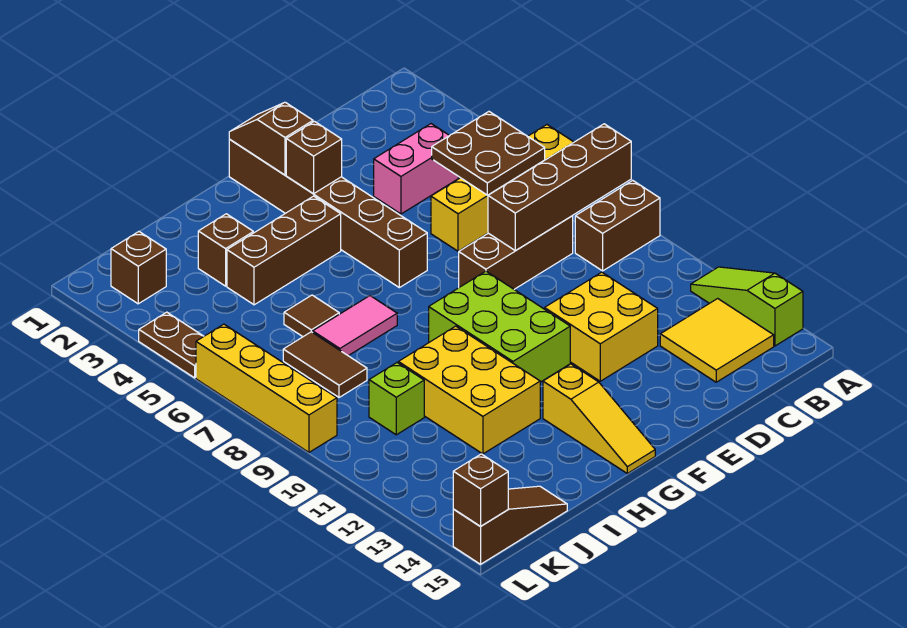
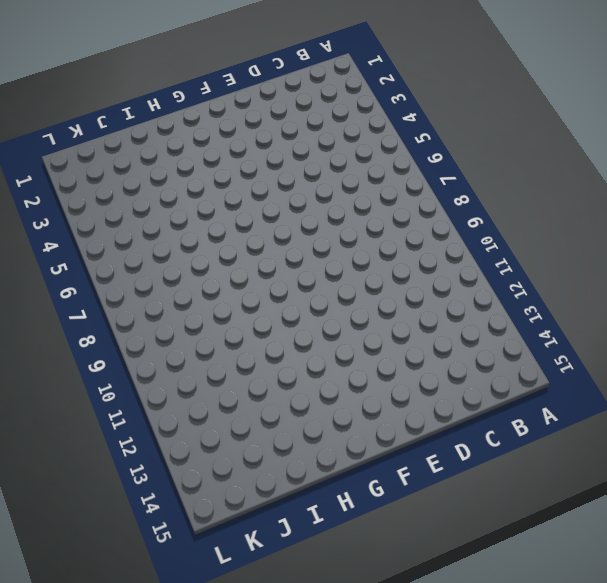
none -> yellow 1x4 brick [431,125,574,251]
none -> brown 1x2 brick [575,180,660,271]
none -> lime 1x3 slope [691,267,803,346]

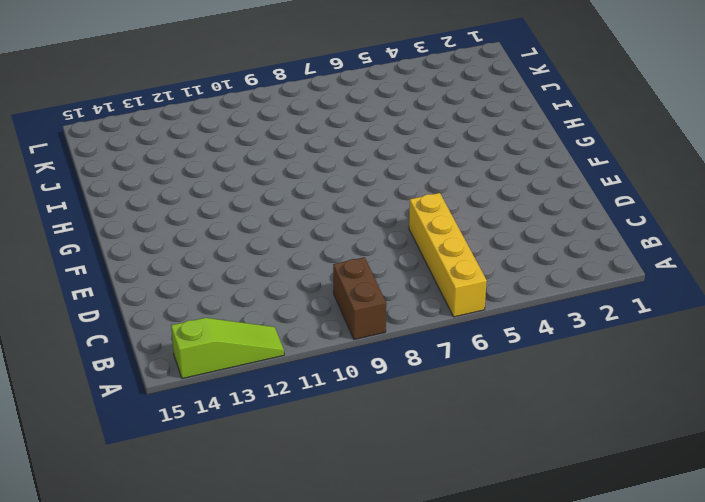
none -> yellow 2x2 tile [660,299,774,382]
none -> pink 1x2 brick [374,124,458,214]
none -> brown 1x3 brick [459,216,573,289]

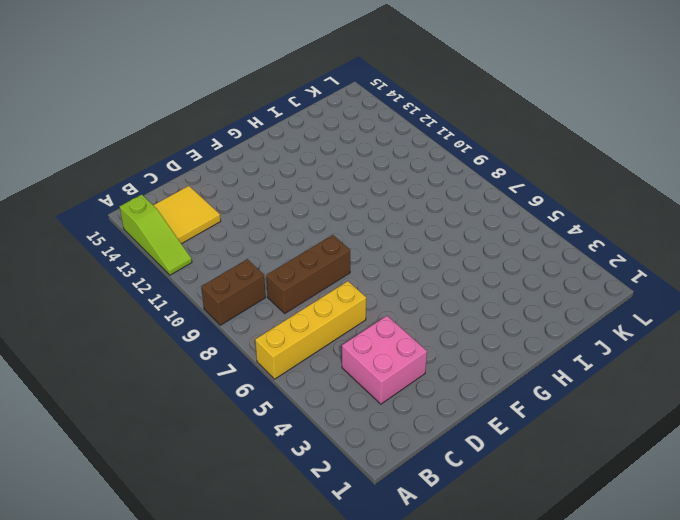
pink 2x2 brick [342,316,427,404] -> pink 1x2 brick [374,124,458,214]
none -> yellow 2x2 brick [545,272,658,381]
none -> brown 1x6 brick [229,139,427,288]
none -> lime 2x3 brick [429,271,570,382]

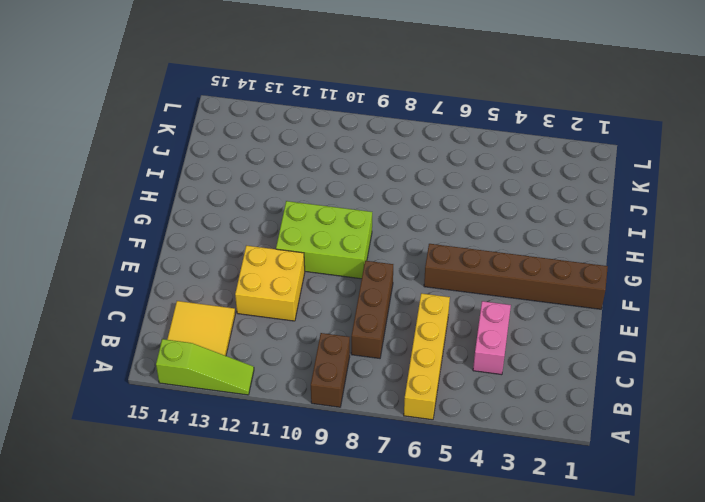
none -> brown 1x3 brick [227,196,341,305]
none -> yellow 1x3 slope [543,364,655,473]
none -> pink 1x2 tile [313,296,397,356]

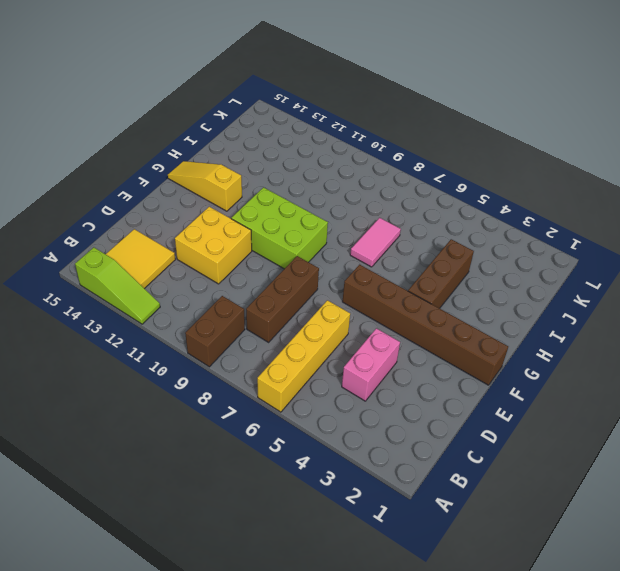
none -> yellow 2x3 brick [398,326,540,454]
none -> brown 1x1 brick [198,214,253,286]
none -> brown 1x1 tile [284,295,339,337]

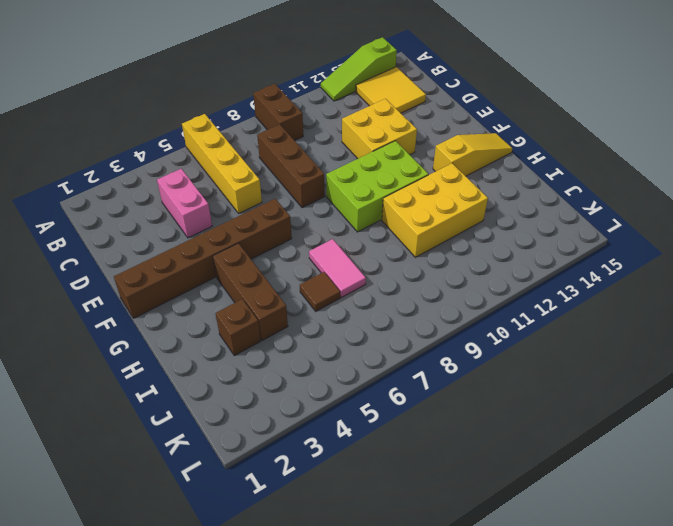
none -> brown 1x2 tile [283,332,367,397]
none -> lime 1x1 brick [369,363,424,435]
none -> brown 1x3 slope [453,486,567,564]

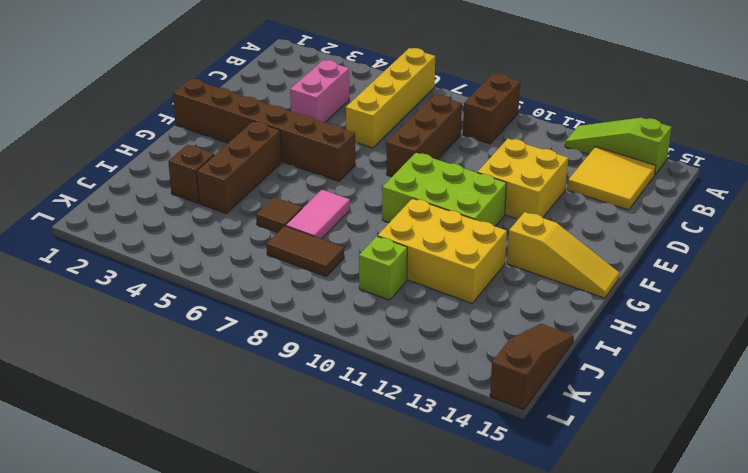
none -> brown 1x1 brick [111,232,166,304]
none -> brown 1x2 plate [139,312,204,378]
none -> yellow 1x4 brick [196,324,337,452]

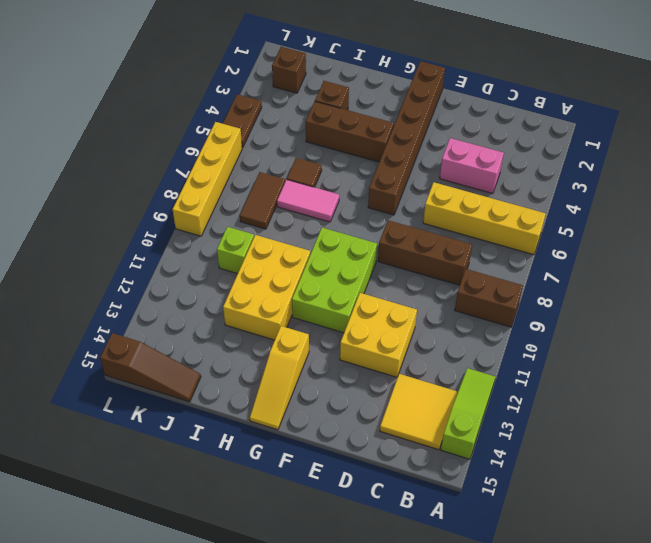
none -> brown 1x4 brick [488,124,631,250]
none -> brown 2x2 plate [432,112,545,195]
none -> brown 1x2 slope [229,102,313,175]

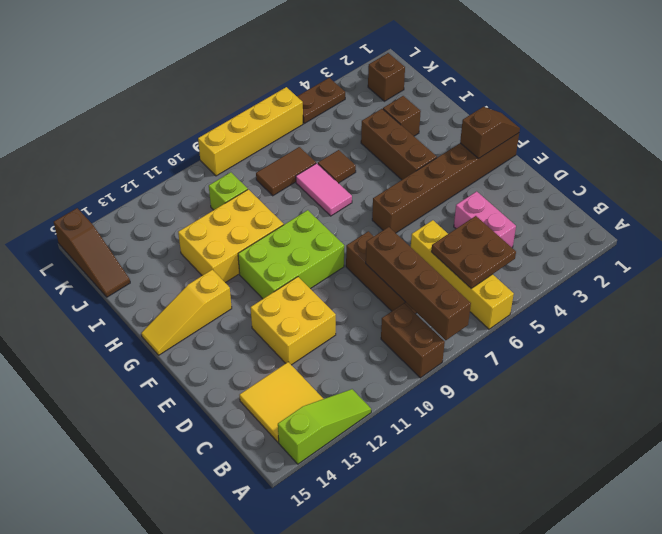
none -> brown 1x1 brick [286,121,342,194]
none -> brown 1x1 brick [453,454,508,527]

